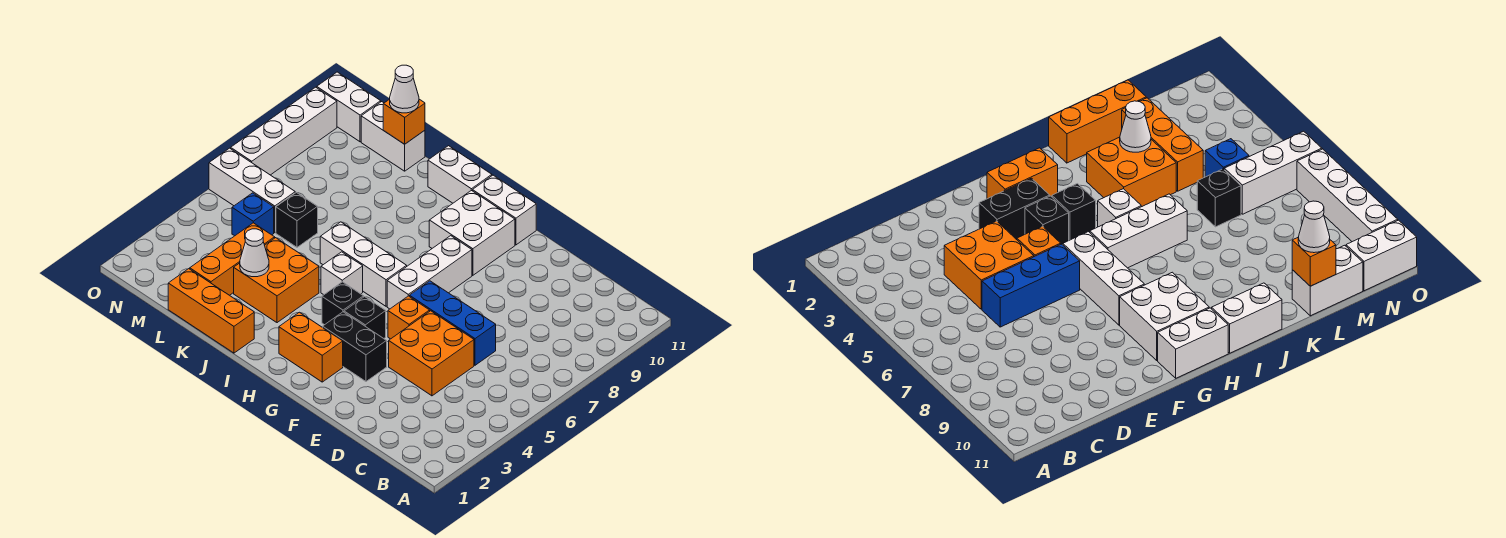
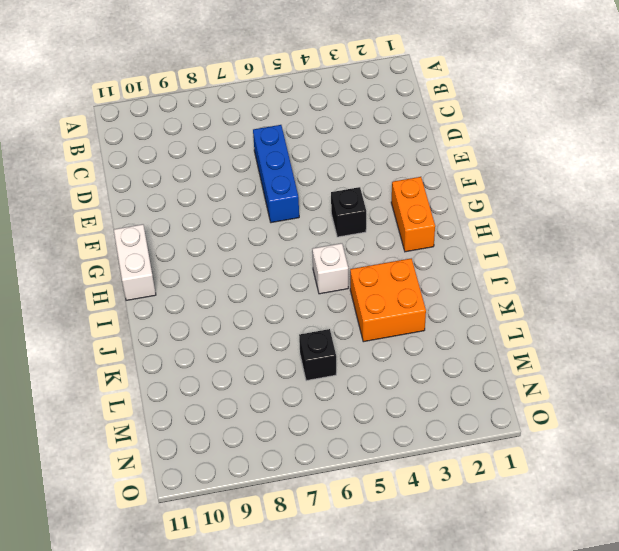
none -> orange 2x2 brick [389,311,474,396]
none -> black 1x2 brick [323,312,387,381]
none -> orange 1x1 brick [388,296,430,339]

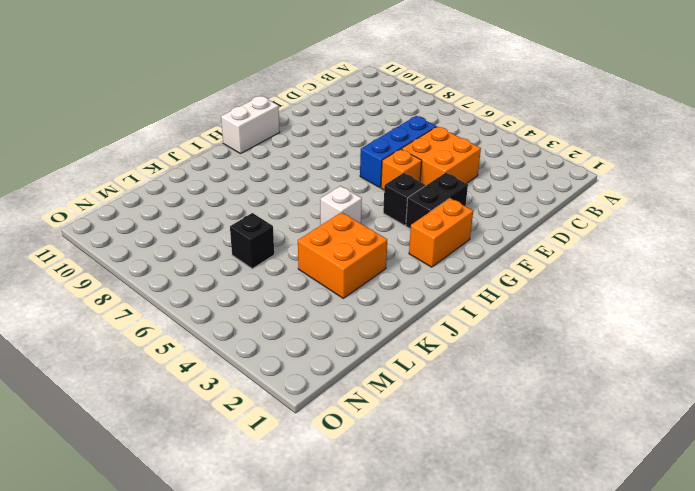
none -> white 1x3 brick [387,236,472,309]
none -> white 2x2 brick [429,190,515,275]
none -> black 1x1 brick [322,282,364,325]

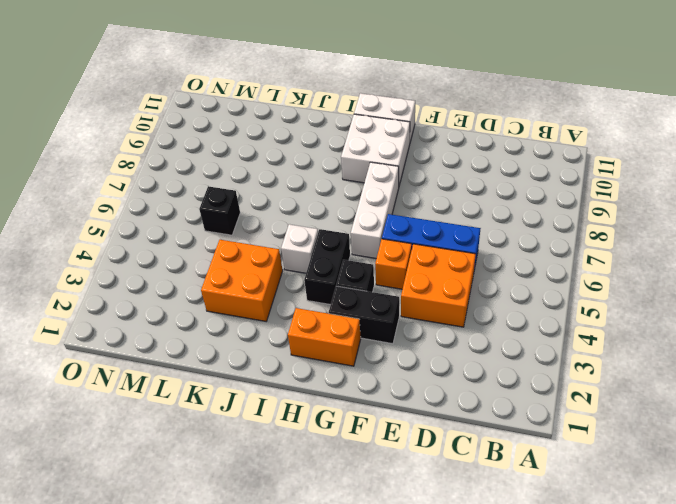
black 1x2 brick [304,229,350,305] -> black 1x1 brick [322,282,364,325]
none -> white 1x3 brick [320,222,407,306]
none -> white 1x2 brick [428,146,492,203]
none -> orange 1x3 brick [168,269,254,353]

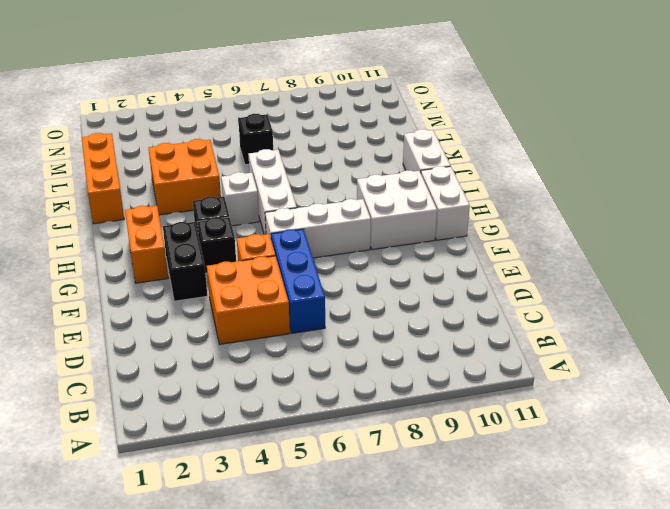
none -> orange 1x3 brick [190,223,275,295]
none -> white 1x2 brick [361,102,425,171]
none -> blue 1x1 brick [232,193,274,236]

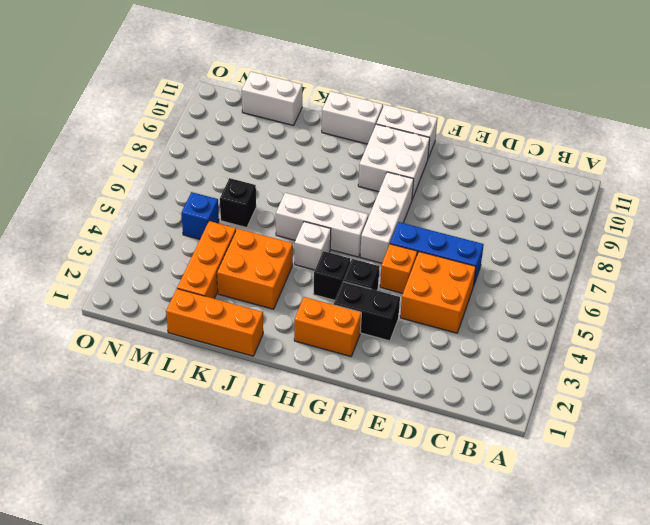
none -> white 1x3 brick [209,148,295,233]
none -> white 1x2 brick [317,72,381,142]
none -> white 1x4 brick [231,87,337,175]

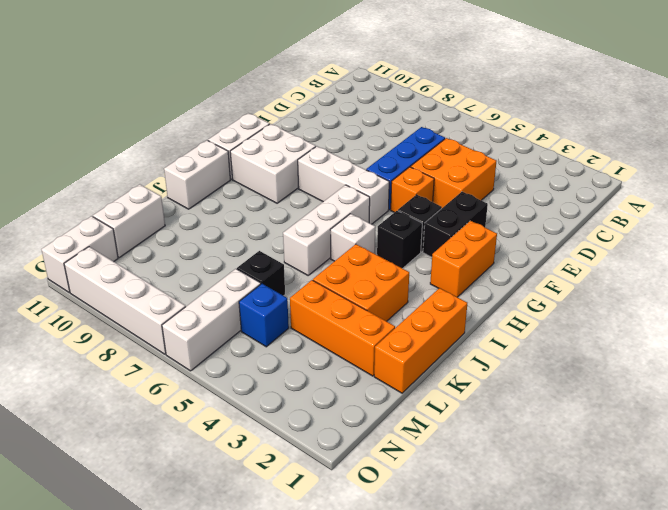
none -> white 1x1 cone [240,229,269,277]
none -> orange 1x1 brick [383,99,425,144]
none -> white 1x1 cone [390,65,419,113]

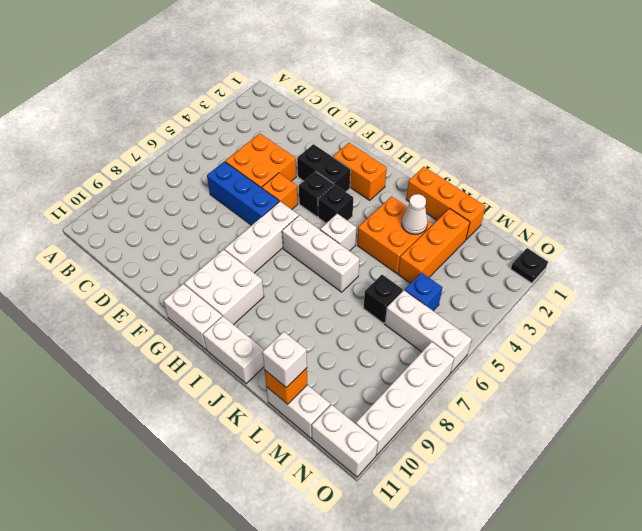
white 1x1 brick [262,331,307,388] -> white 1x1 cone [390,65,419,113]
black 1x1 plate [511,248,548,283] -> none

